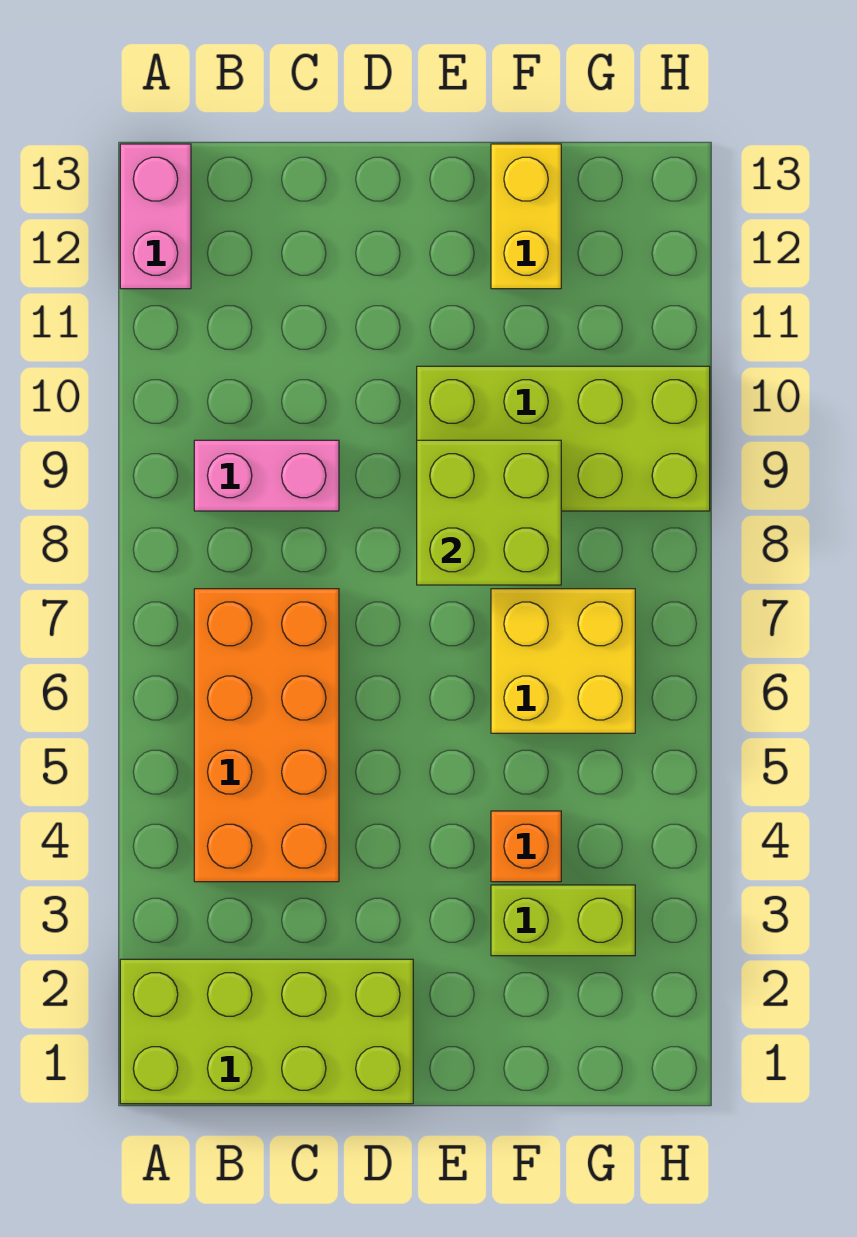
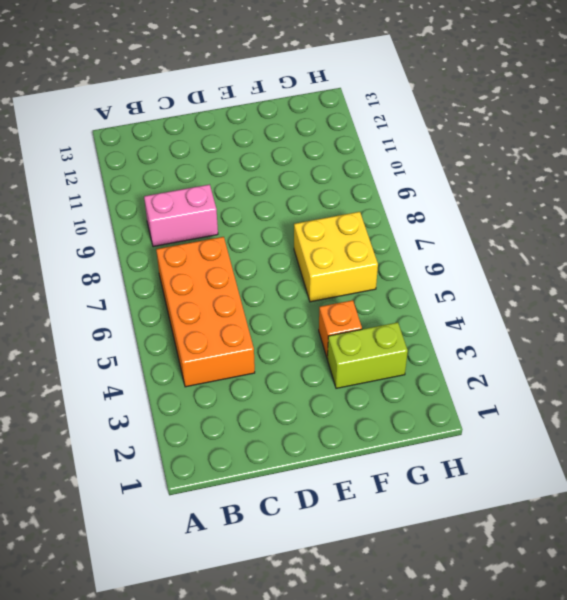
none -> lime 2x4 brick [120,959,413,1104]
none -> pink 1x2 brick [120,144,191,289]

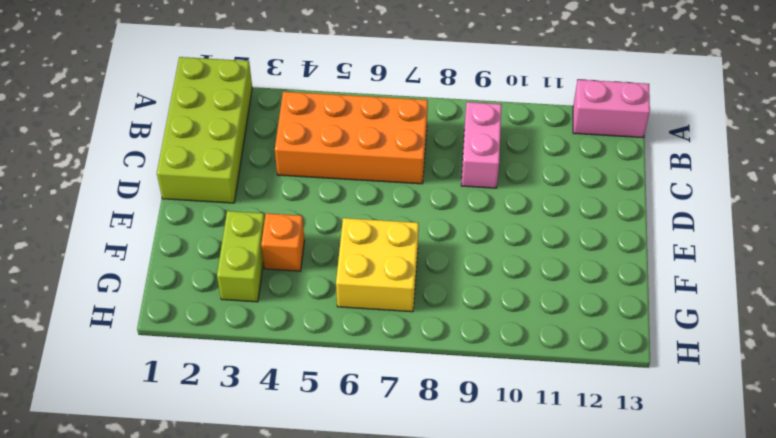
none -> lime 2x4 brick [417,366,710,511]
none -> yellow 1x2 brick [491,144,561,289]

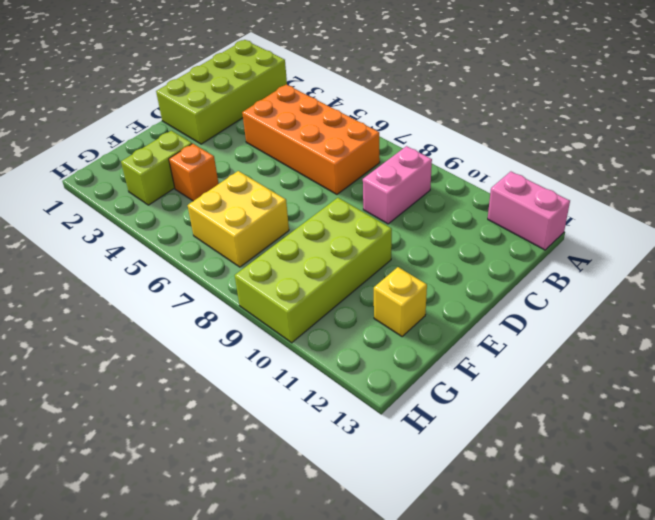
yellow 1x1 brick [374,267,427,337] -> yellow 1x2 brick [491,144,561,289]
none -> lime 2x2 brick [417,440,561,585]

